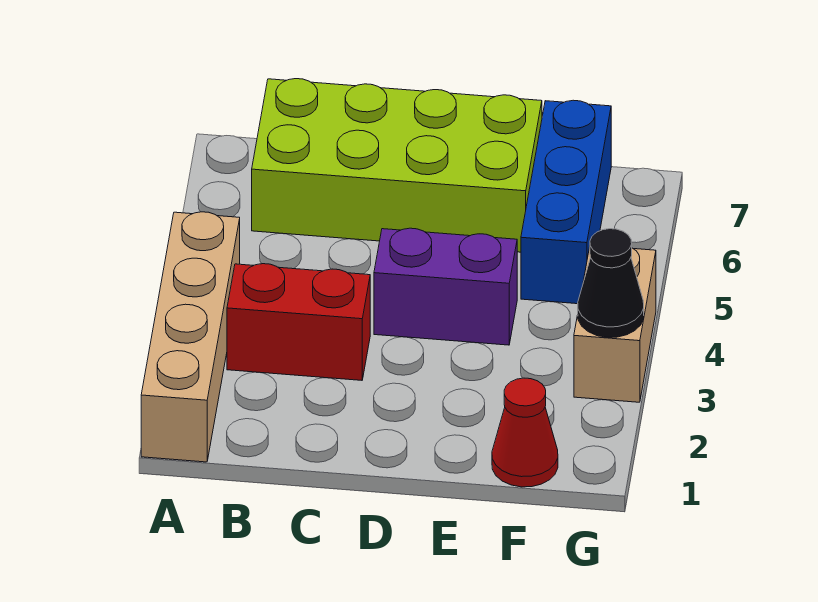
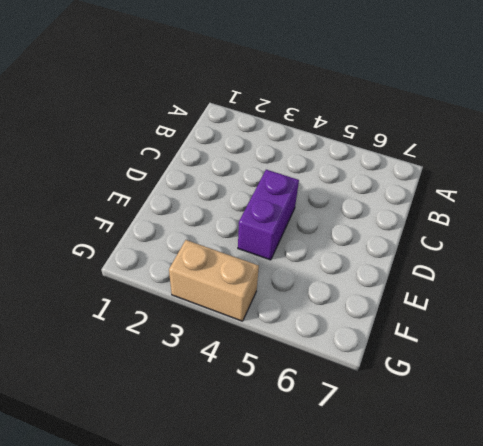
none -> tan 1x4 brick [141,212,240,462]
none -> red 1x2 brick [227,264,370,380]

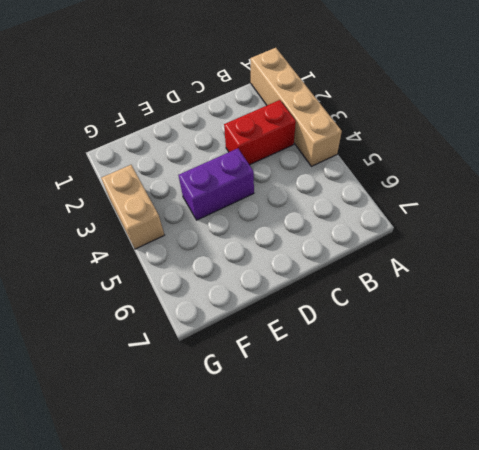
none -> lime 2x4 brick [252,79,542,252]
none -> red 1x1 cone [492,378,558,487]

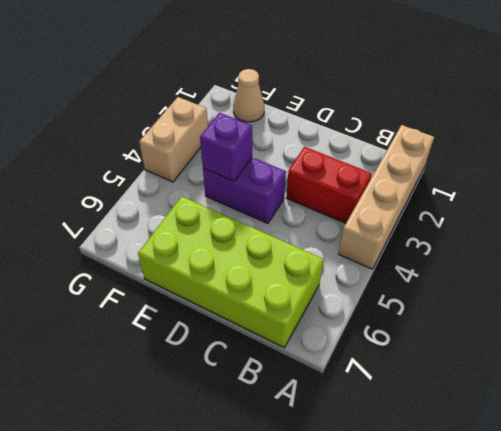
purple 1x1 brick [200,113,252,181] -> none
tan 1x1 cone [233,69,264,122] -> red 1x1 cone [492,378,558,487]
none -> blue 1x3 brick [521,100,611,304]
none -> black 1x1 cone [578,229,644,337]

